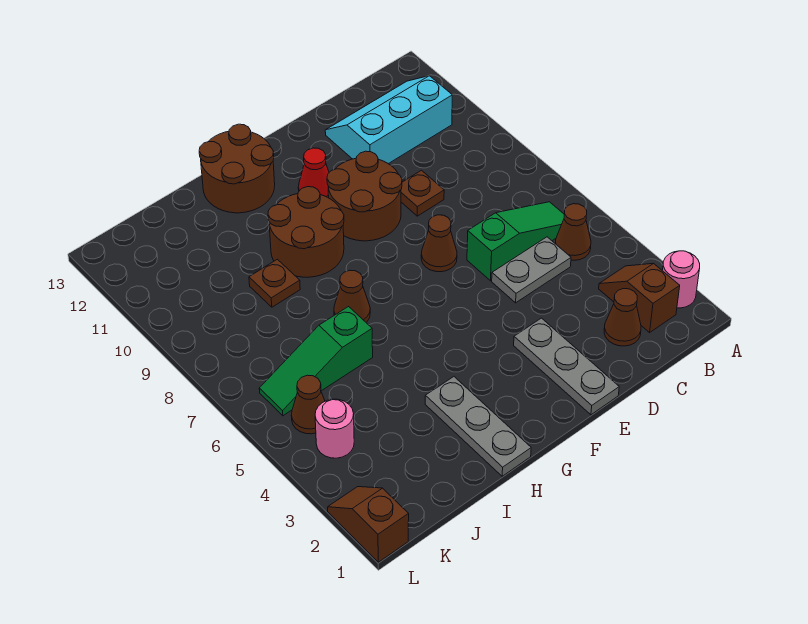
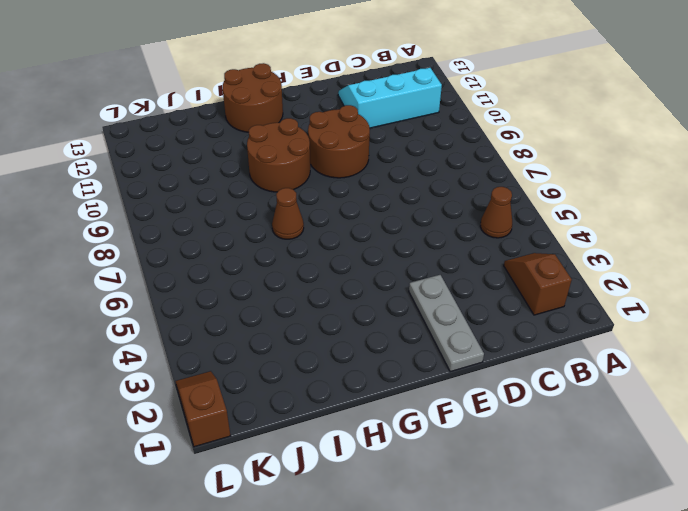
none -> pink 1x1 round brick [662,251,700,308]
none -> green 1x3 slope [467,202,564,281]
none -> brown 1x1 cone [604,289,641,346]

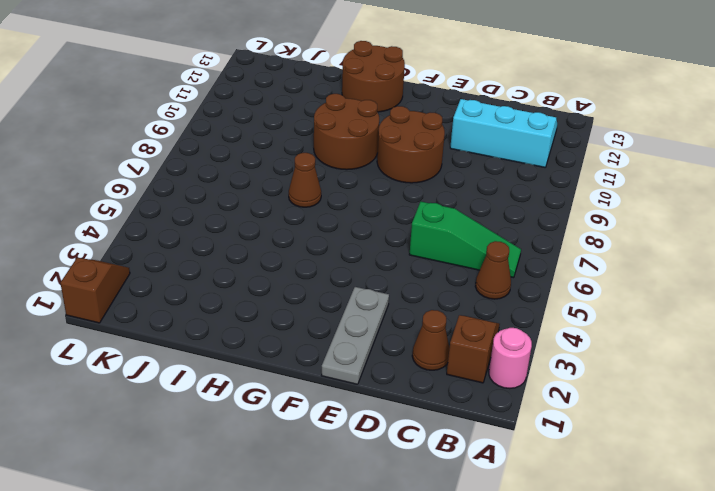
none -> grey 1x2 plate [492,237,571,303]
none -> brown 1x1 plate [401,170,444,216]
none -> brown 1x1 cone [421,215,457,272]

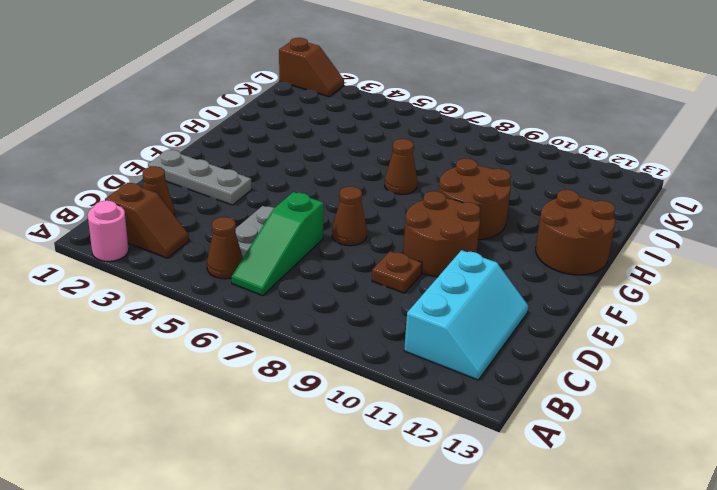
none -> red 1x1 cone [298,148,329,198]
none -> grey 1x3 plate [425,377,531,476]
none -> green 1x3 slope [259,307,373,416]

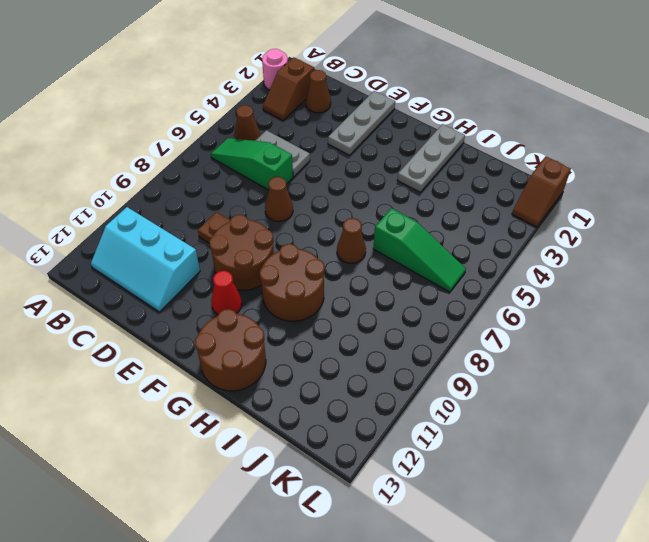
none -> brown 1x1 plate [249,259,300,307]
none -> pink 1x1 round brick [315,399,354,458]
none -> brown 1x1 cone [291,375,325,434]

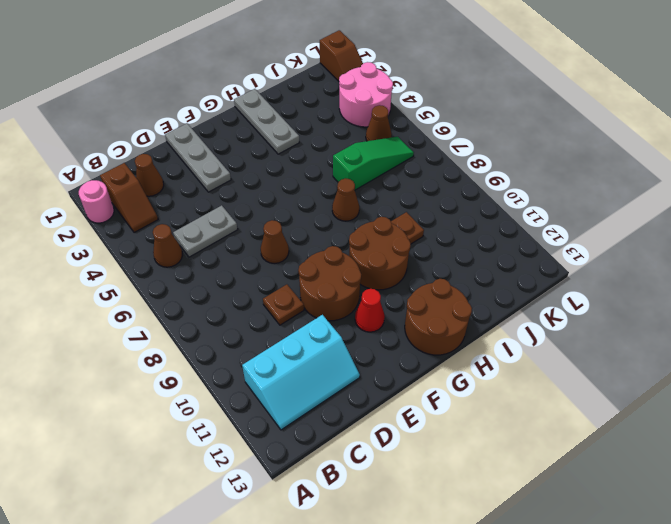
pink 2x2 round brick [339,62,393,127] -> pink 1x1 round brick [315,399,354,458]
none -> green 1x3 slope [467,202,564,281]

